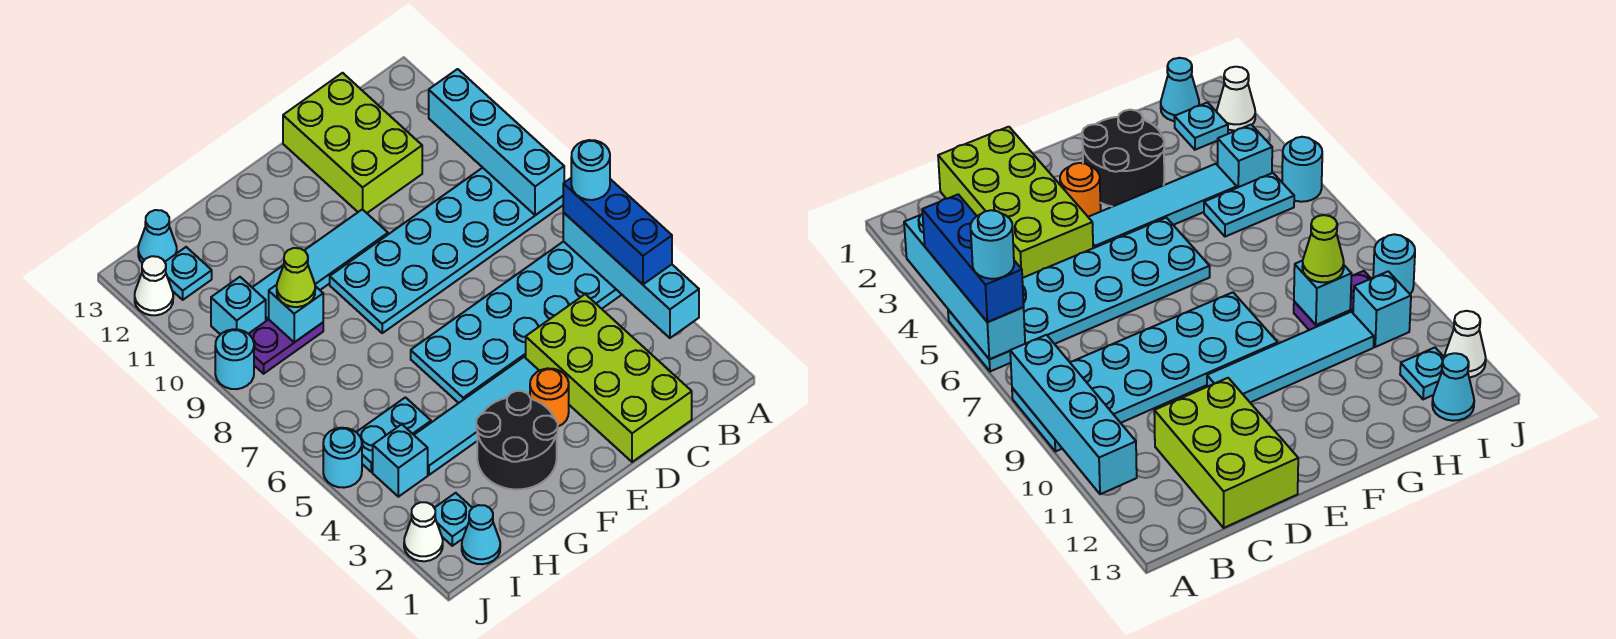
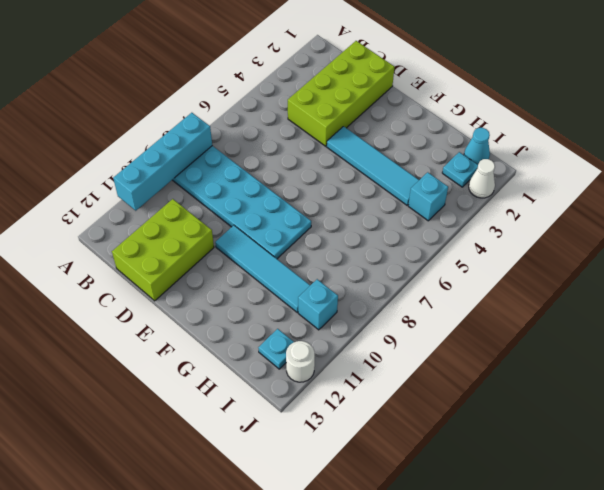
white 1x1 round brick [286,341,315,382] -> white 1x1 cone [135,256,173,315]
none -> cyan 2x6 plate [411,241,622,403]
none -> orange 1x1 round brick [530,368,569,426]
none -> black 2x2 round brick [476,391,558,490]

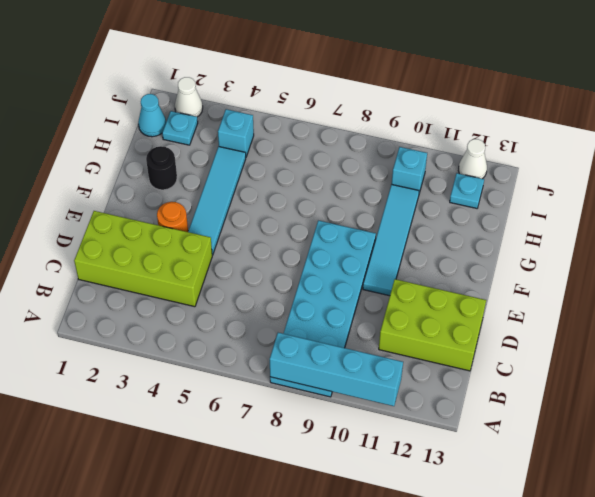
black 1x1 round brick [146,146,177,190] -> black 2x2 round brick [476,391,558,490]
none -> cyan 2x6 plate [411,241,622,403]
none -> cyan 1x2 plate [357,397,431,472]
none -> purple 1x2 plate [249,320,323,374]

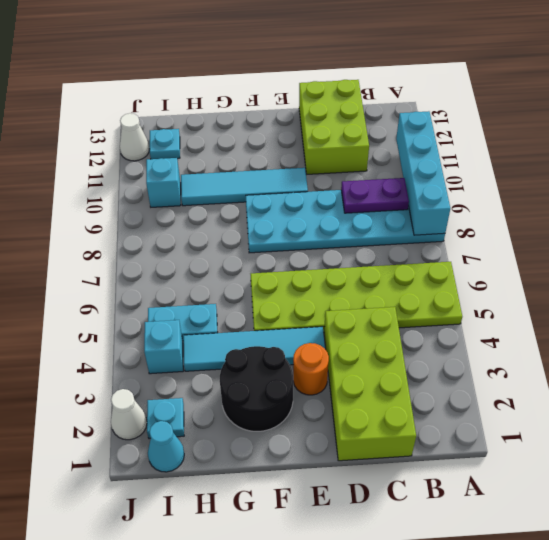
lime 2x6 plate [251,262,462,332] -> cyan 2x6 plate [411,241,622,403]
purple 1x2 plate [341,178,409,213] -> purple 1x2 plate moved to [249,320,323,374]
none -> cyan 1x1 cone [138,210,177,263]
none -> cyan 1x1 round brick [323,428,362,488]
none -> cyan 1x1 round brick [215,329,254,389]

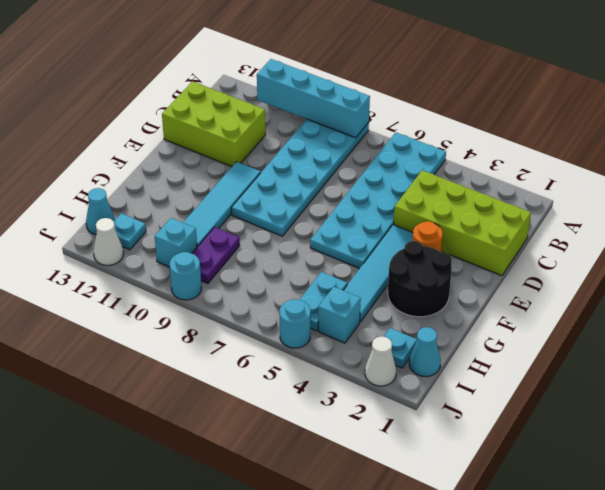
none -> cyan 1x4 brick [563,212,699,338]
none -> cyan 1x1 brick [269,285,323,342]
none -> blue 1x3 brick [563,178,672,284]

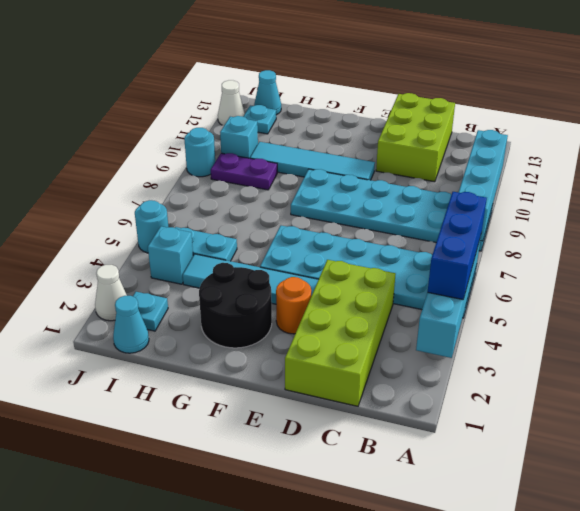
none -> cyan 1x1 brick [269,285,323,342]
none -> lime 1x1 cone [277,248,315,307]
none -> cyan 1x1 round brick [571,140,610,200]

